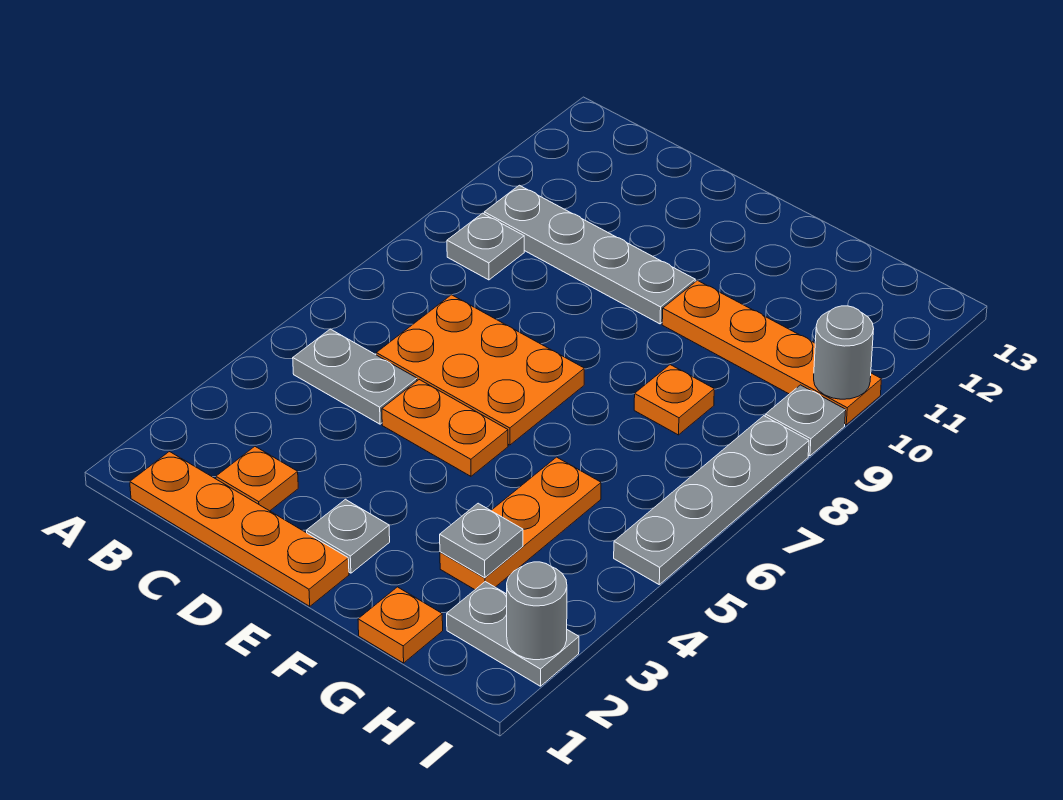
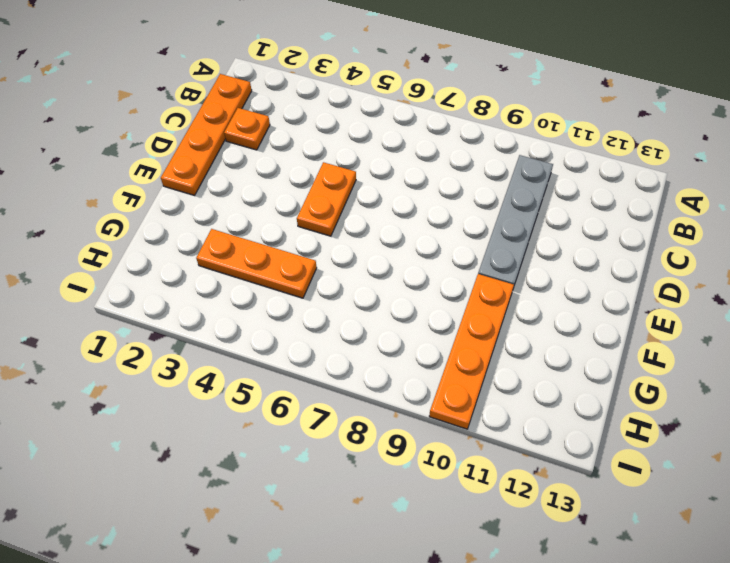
none -> grey 1x2 plate [293,329,417,424]
none -> grey 1x1 plate [447,213,524,280]
none -> orange 2x3 plate [376,295,584,445]

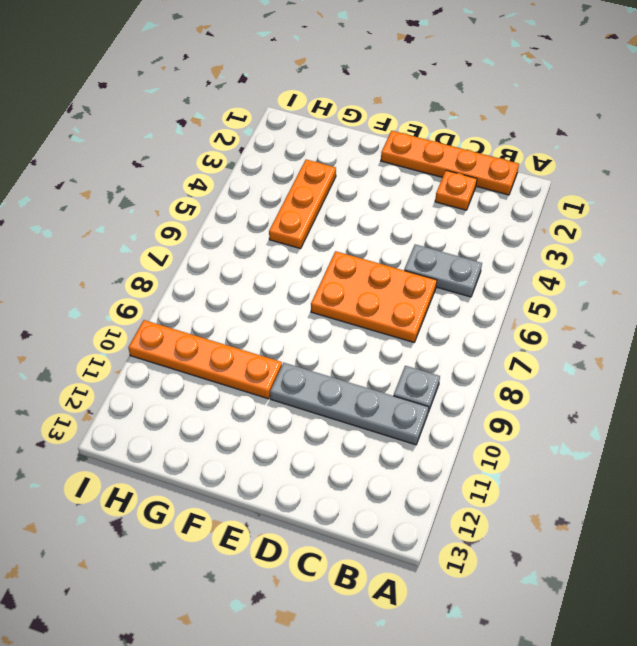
none -> orange 1x2 plate [382,380,508,476]
none -> grey 1x1 plate [307,499,390,573]
none -> orange 1x1 plate [358,587,443,663]

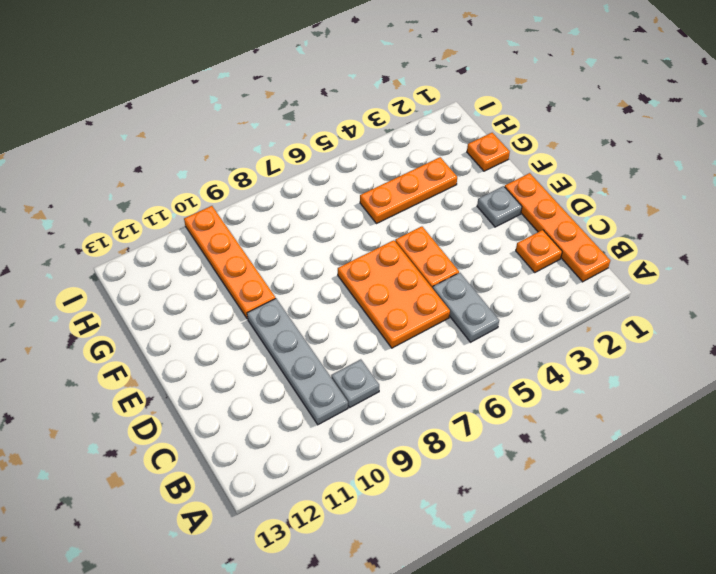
none -> orange 1x1 plate [634,365,714,435]
none -> grey 1x2 plate [447,582,579,686]
none -> grey 1x4 plate [614,416,809,584]

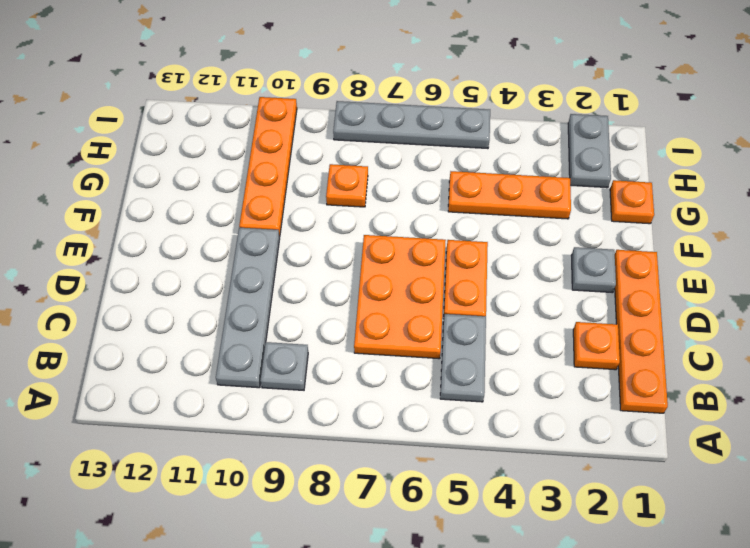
none -> grey 1x1 plate [765,385,846,456]
none -> grey 1x1 plate [440,503,523,578]
none -> grey 1x1 round brick [507,562,567,660]

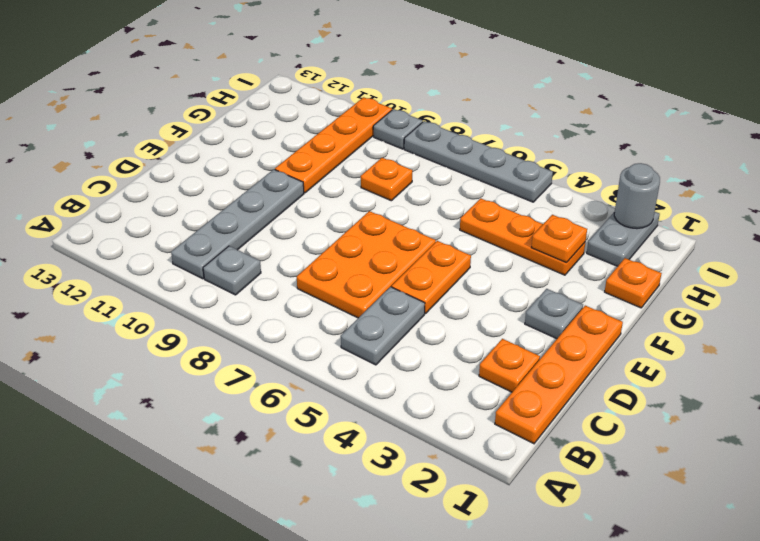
orange 1x1 plate [531,215,587,263] -> grey 1x1 plate [440,503,523,578]
none -> grey 1x1 round brick [814,306,874,399]

